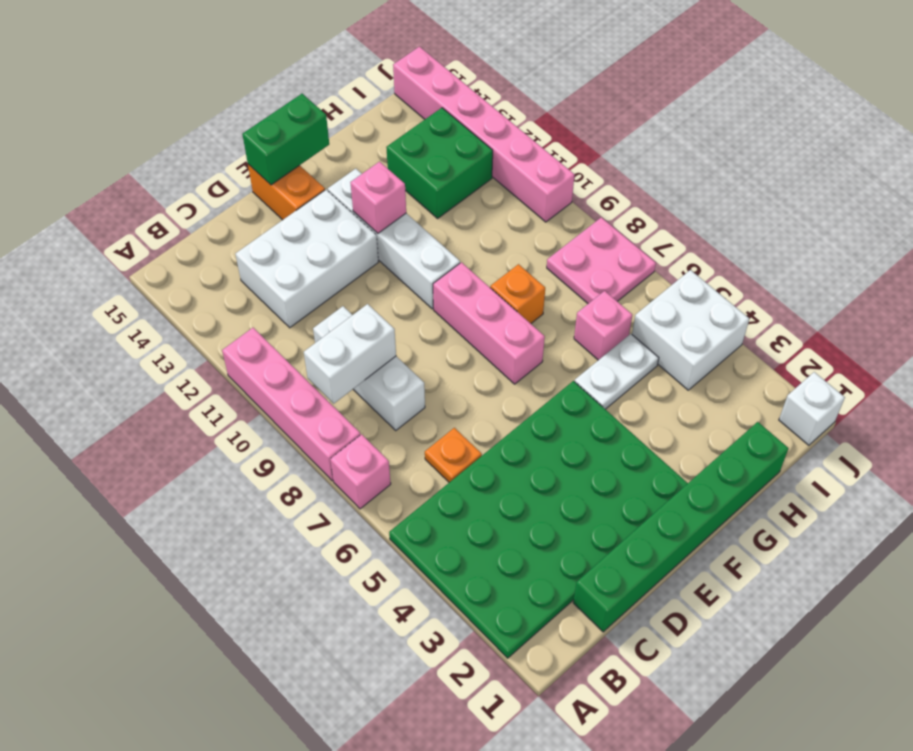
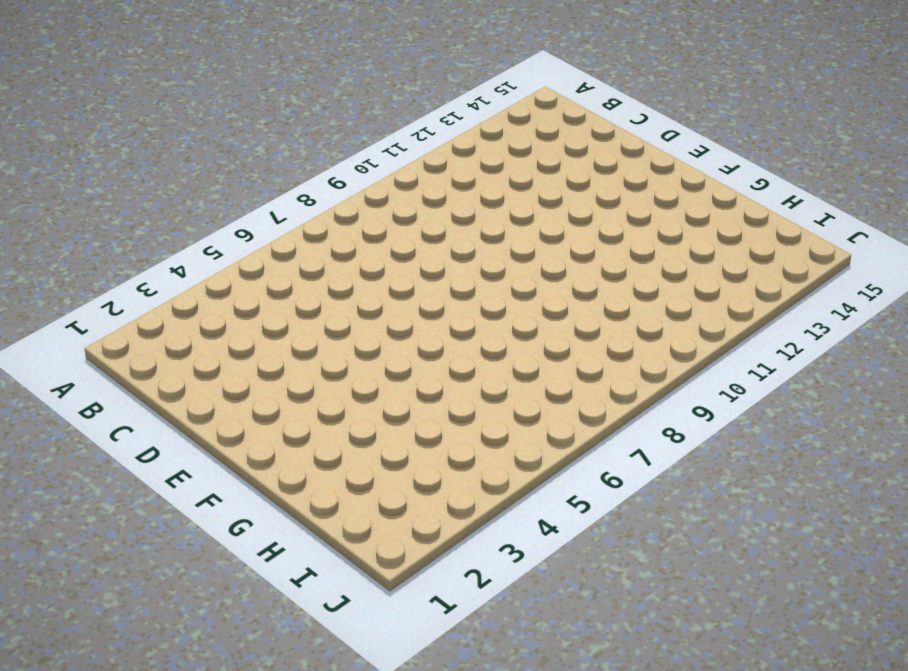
none -> green 4x6 plate [389,381,688,658]
none -> pink 1x1 brick [330,434,391,509]
none -> pink 1x4 brick [222,328,360,481]

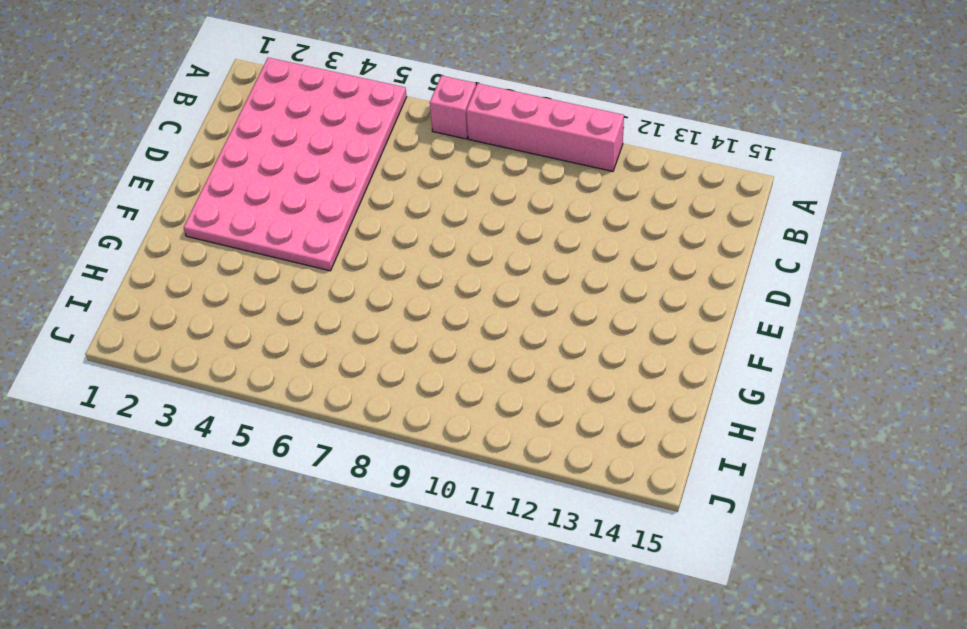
pink 4x6 plate [184,58,407,271] -> green 4x6 plate [389,381,688,658]
none -> green 1x6 brick [573,422,788,632]
none -> orange 1x1 plate [425,428,482,482]
none -> white 1x3 brick [313,306,425,430]

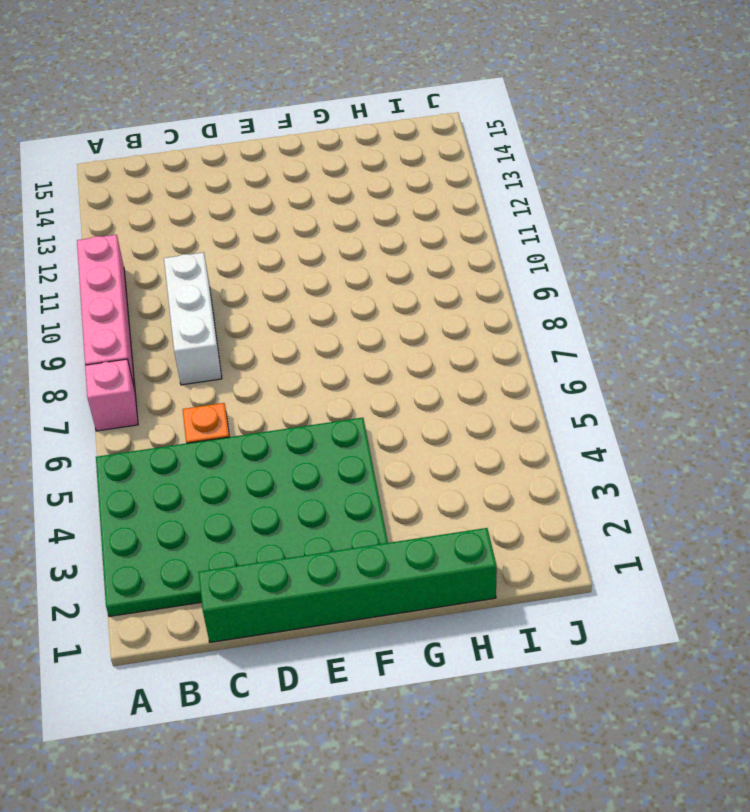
none -> white 2x3 brick [235,190,378,328]
none -> orange 1x2 brick [248,164,325,220]
none -> pink 1x3 brick [433,262,545,384]

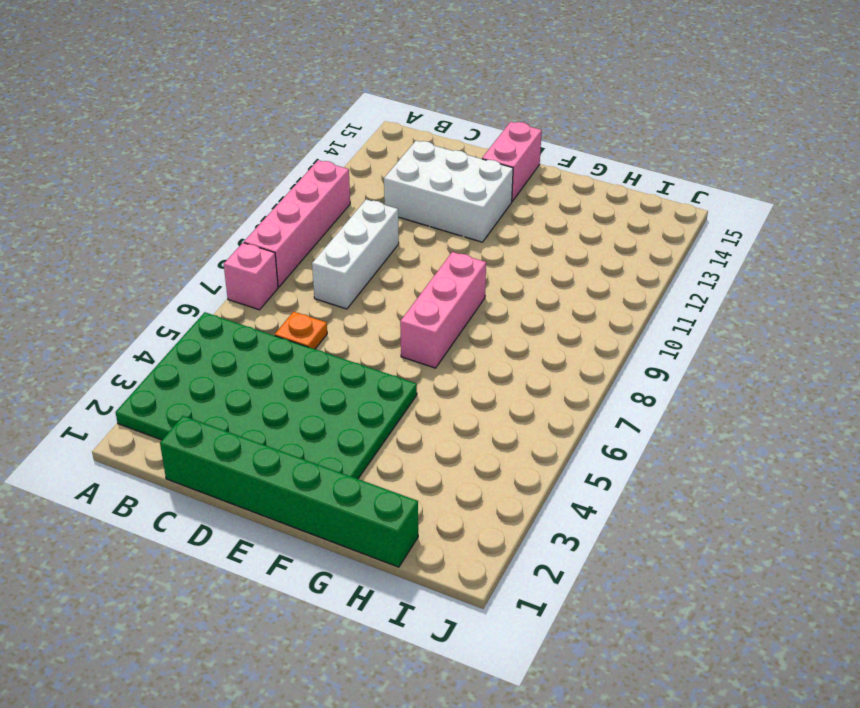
pink 1x2 brick [482,122,542,201] -> orange 1x2 brick [248,164,325,220]
none -> white 1x4 brick [328,169,460,309]
none -> white 1x2 plate [575,334,659,409]
none -> orange 1x1 brick [490,264,545,324]

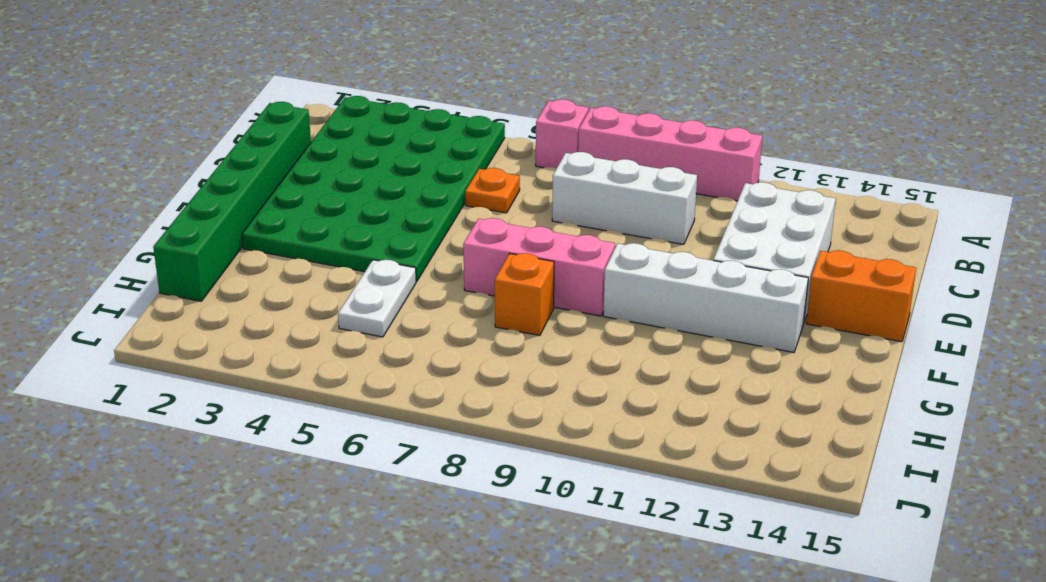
none -> pink 1x1 brick [574,291,632,360]
none -> green 2x2 brick [386,108,493,218]
none -> white 2x2 brick [632,270,749,390]

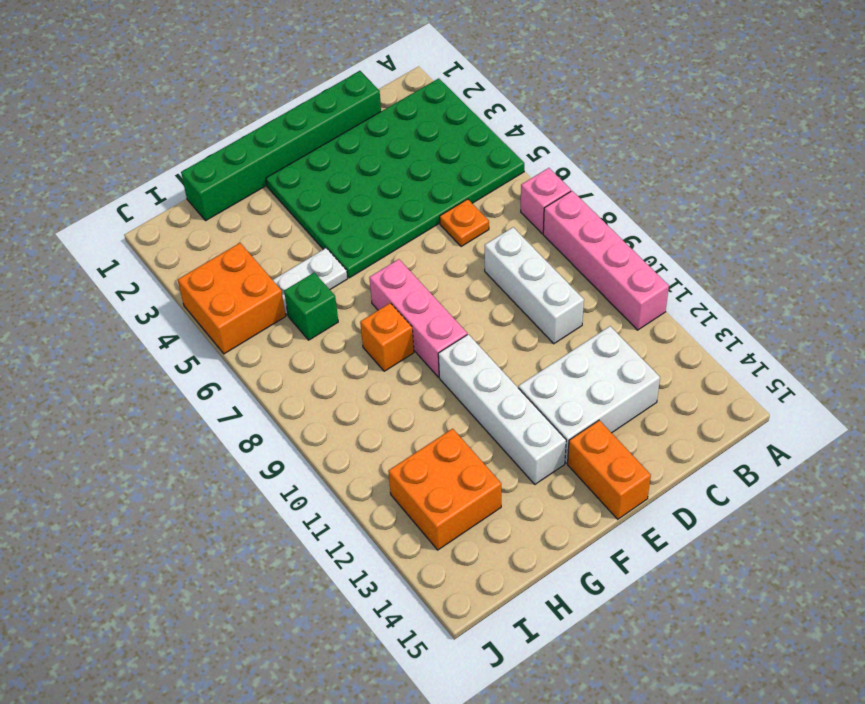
green 1x1 brick [284,273,338,340] -> pink 1x1 brick [574,291,632,360]
orange 2x2 brick [388,429,501,550] -> green 2x2 brick [386,108,493,218]
orange 2x2 brick [178,243,286,354] -> white 2x2 brick [632,270,749,390]
none -> pink 2x2 plate [547,217,656,304]
none -> white 1x1 brick [779,372,845,445]
none -> pink 1x6 brick [393,47,575,222]

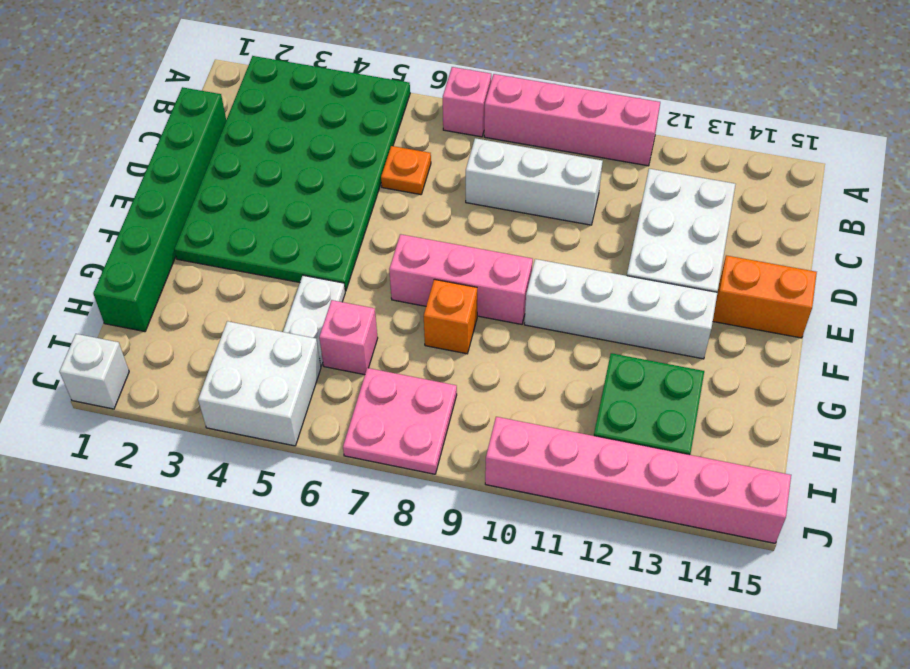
none -> white 1x2 brick [304,304,396,404]
none -> green 1x2 brick [242,94,329,185]
none -> pink 1x1 brick [350,162,406,233]

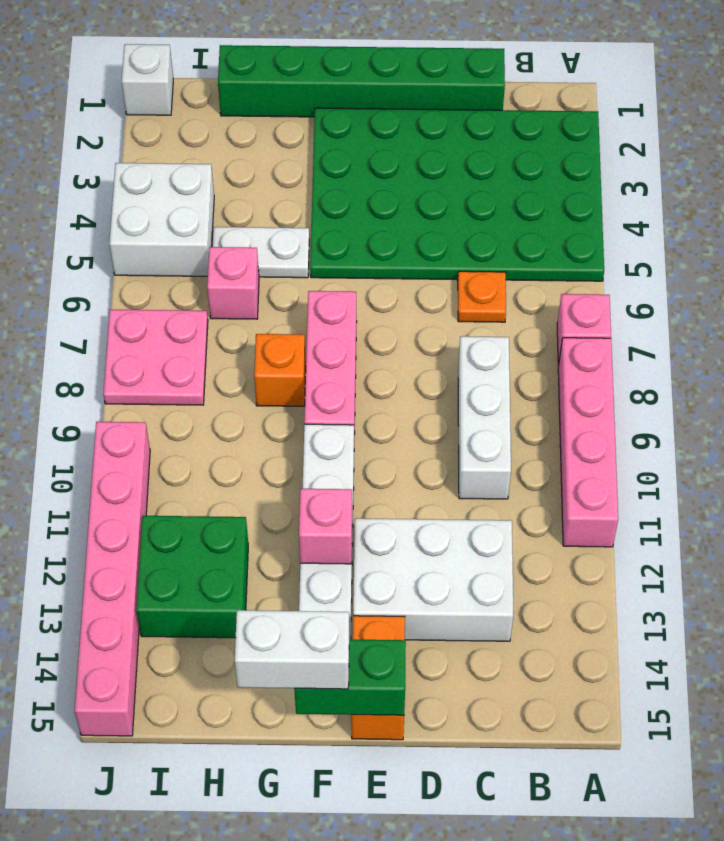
white 1x2 brick [235,610,349,689] -> white 1x2 brick moved to [304,304,396,404]

